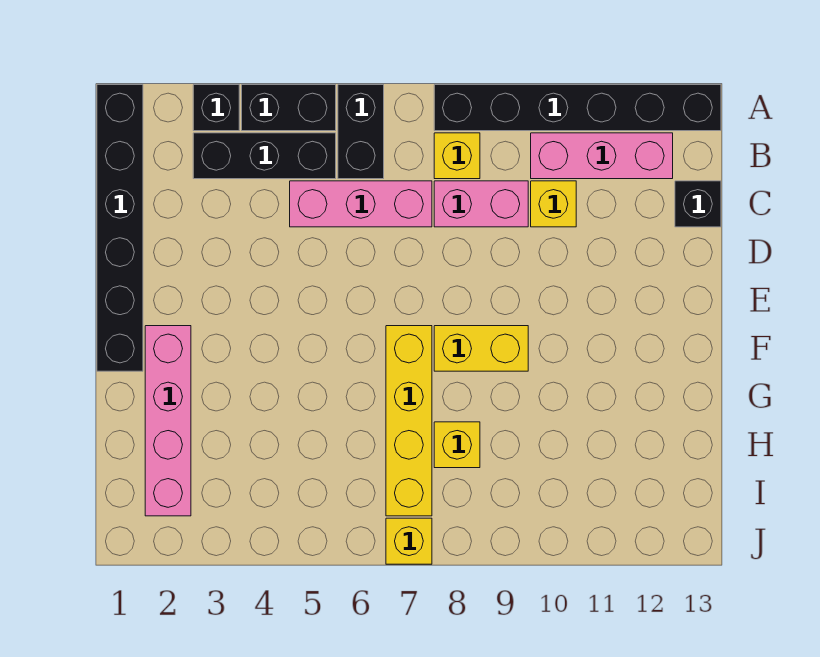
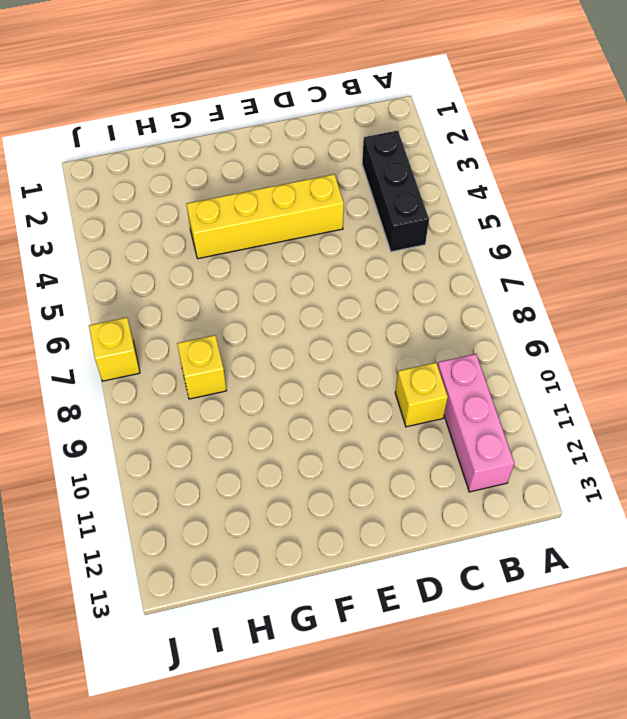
yellow 1x4 brick [187,174,344,259] -> yellow 1x4 brick moved to [386,326,432,516]
none -> black 1x6 brick [97,85,143,371]
none -> black 1x1 brick [193,85,239,131]
none -> black 1x2 brick [242,85,336,131]

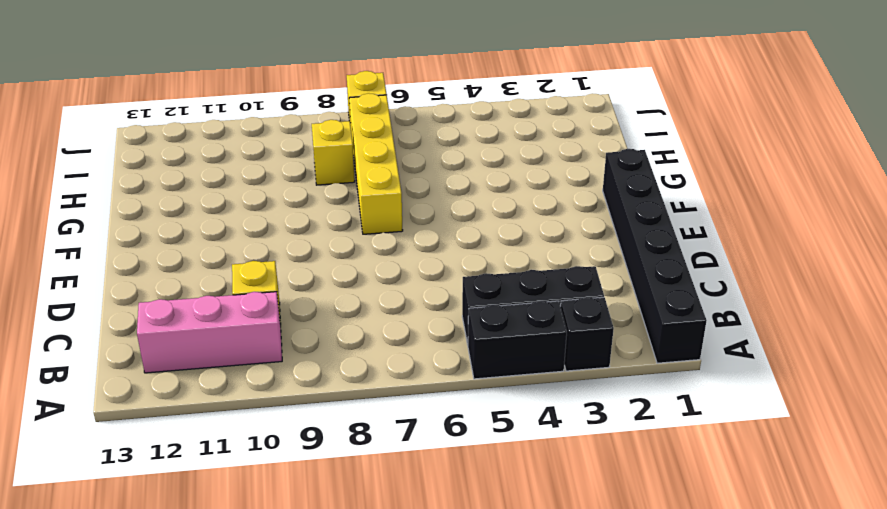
none -> black 1x2 brick [338,85,384,179]
none -> black 1x6 brick [434,85,721,131]
none -> yellow 1x1 brick [434,133,480,179]

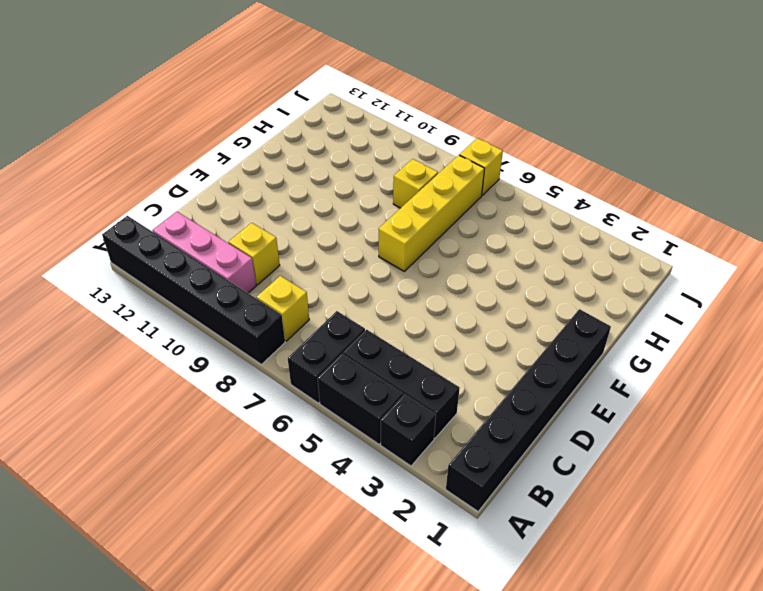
none -> pink 1x3 brick [290,181,432,227]
none -> pink 1x2 brick [434,181,528,227]
none -> black 1x1 brick [675,181,721,227]

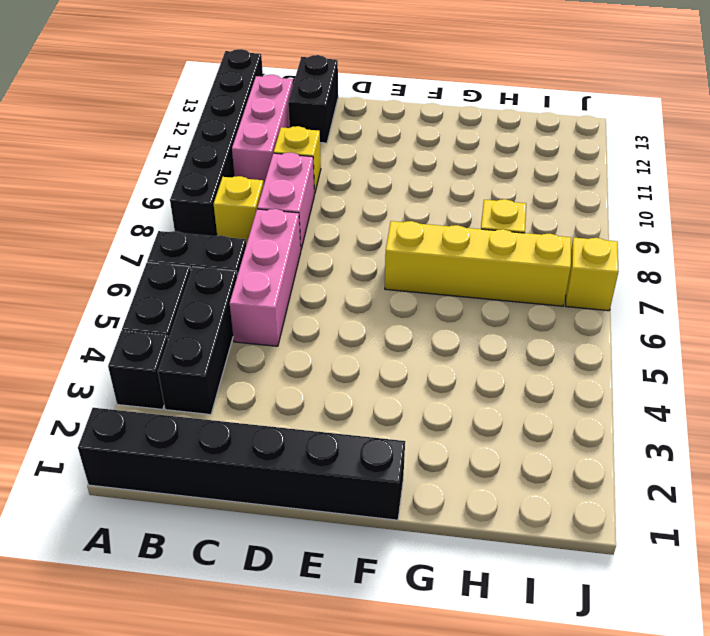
black 1x2 brick [288,55,338,143] -> black 1x1 brick [675,181,721,227]
none -> pink 1x4 brick [145,326,191,516]
none -> yellow 1x2 brick [434,326,528,371]

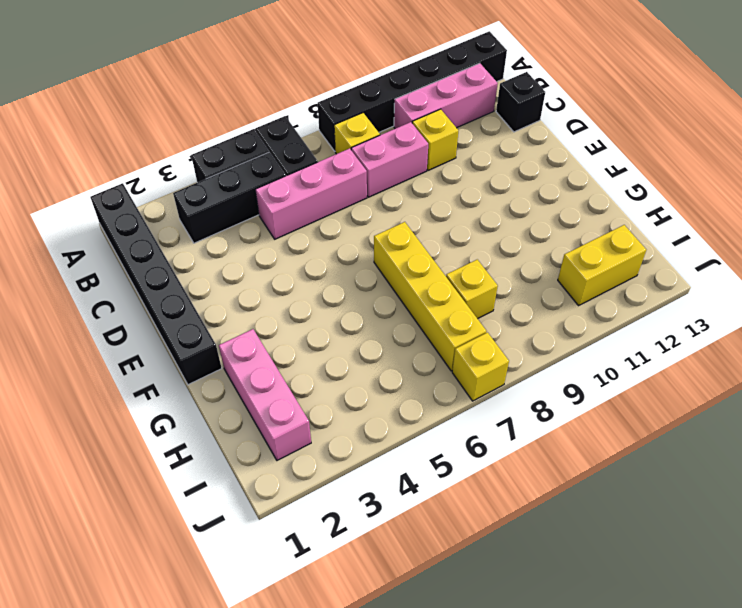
pink 1x3 brick [219,329,311,460] -> pink 1x4 brick [145,326,191,516]
yellow 1x2 brick [558,225,646,305] -> yellow 1x2 brick moved to [434,326,528,371]
none -> black 1x1 brick [193,85,239,131]

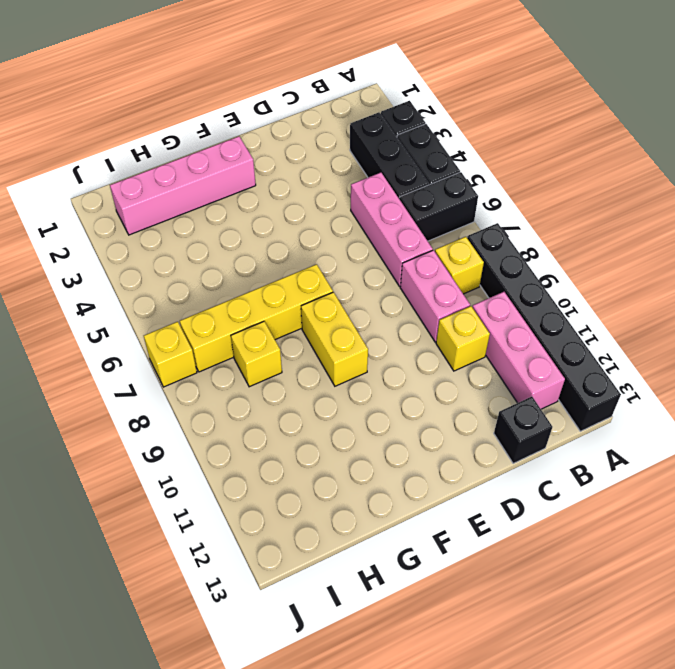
none -> black 1x6 brick [97,85,143,371]

